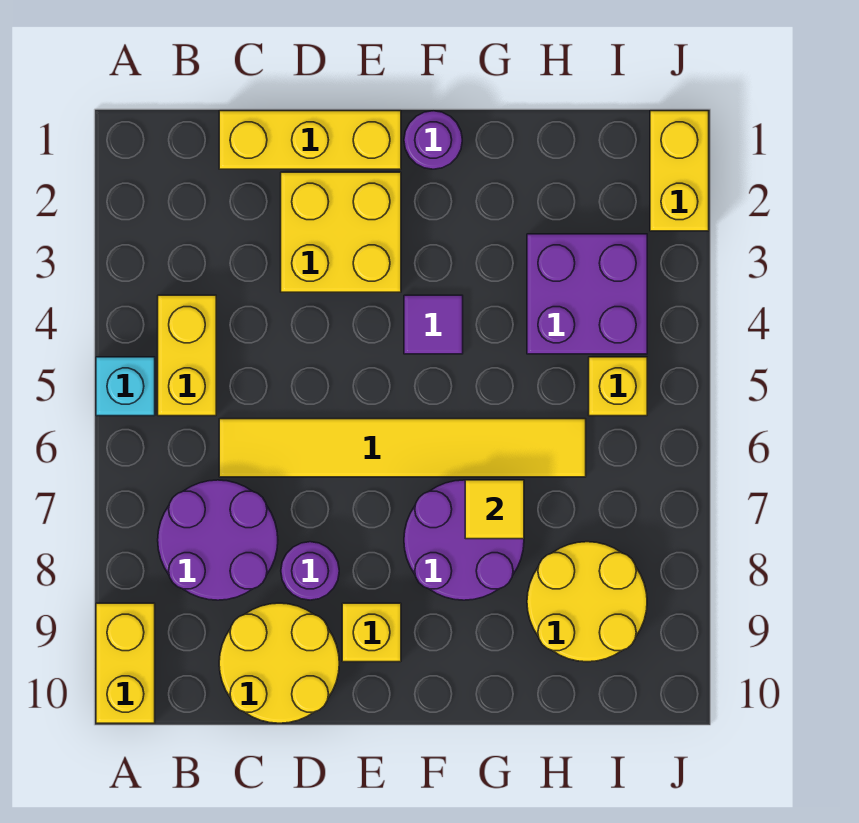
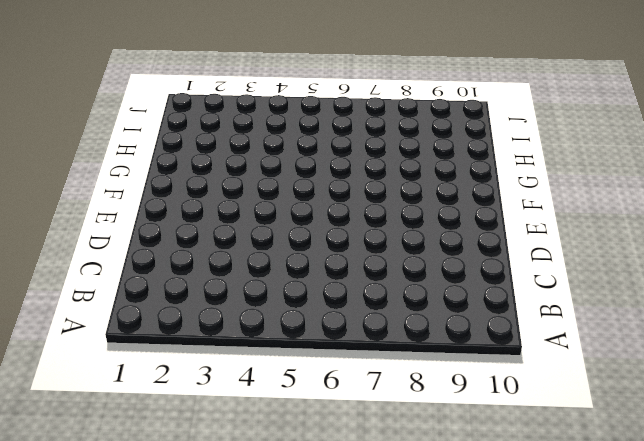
none -> cyan 1x1 brick [96,357,155,416]
none -> yellow 1x2 brick [96,603,155,723]
none -> yellow 1x2 brick [158,295,216,416]

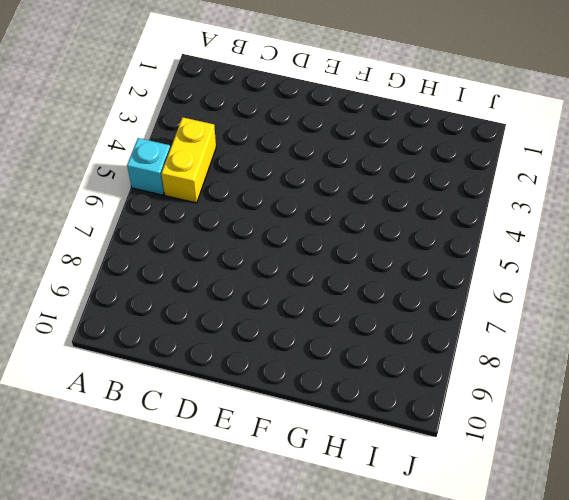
none -> yellow 1x2 brick [96,603,155,723]
none -> purple 2x2 round brick [158,480,278,600]
none -> yellow 1x3 brick [219,111,401,169]

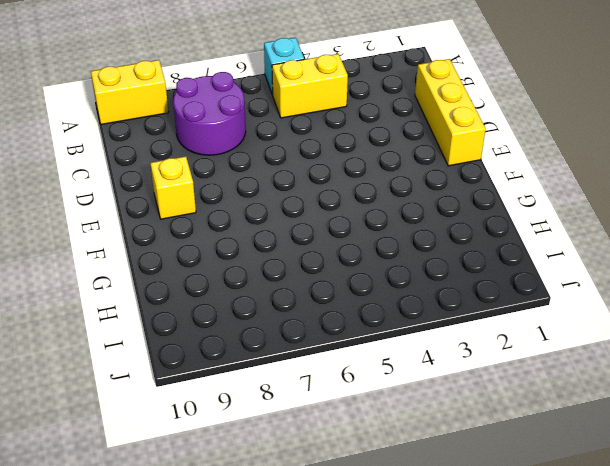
none -> yellow 1x6 tile [219,419,586,477]
none -> yellow 2x2 round brick [219,603,339,723]
none -> yellow 2x2 brick [281,172,401,292]

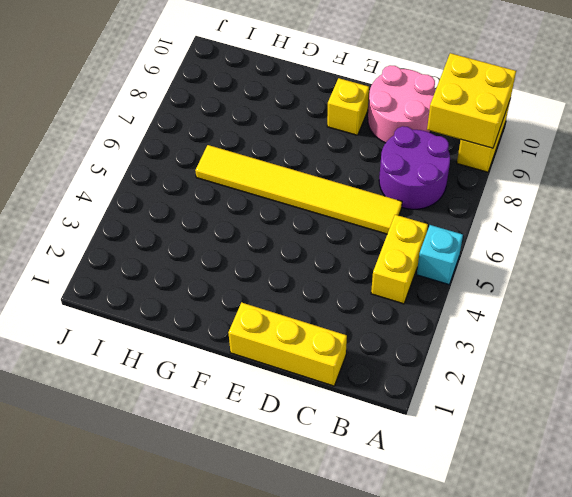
yellow 2x2 brick [427,53,516,148] -> yellow 2x2 brick moved to [281,172,401,292]
pink 2x2 round brick [368,65,436,143] -> yellow 2x2 round brick [219,603,339,723]
none -> purple 1x1 round brick [281,542,339,600]
none -> purple 1x1 round brick [404,111,462,169]
none -> purple 1x1 tile [404,295,463,354]

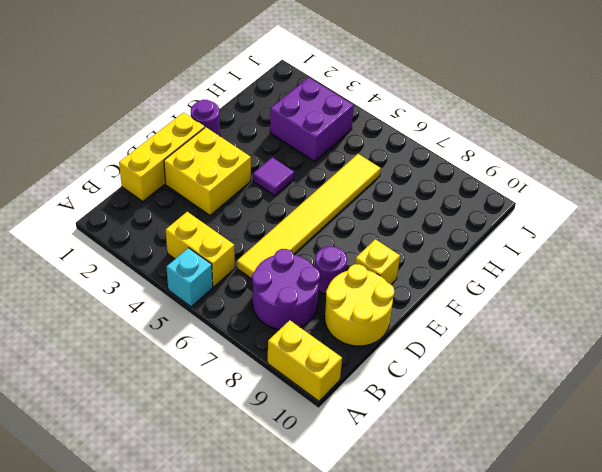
none -> purple 2x2 round brick [404,480,524,600]
none -> yellow 2x2 round brick [527,542,647,662]
none -> yellow 1x1 brick [589,357,647,416]

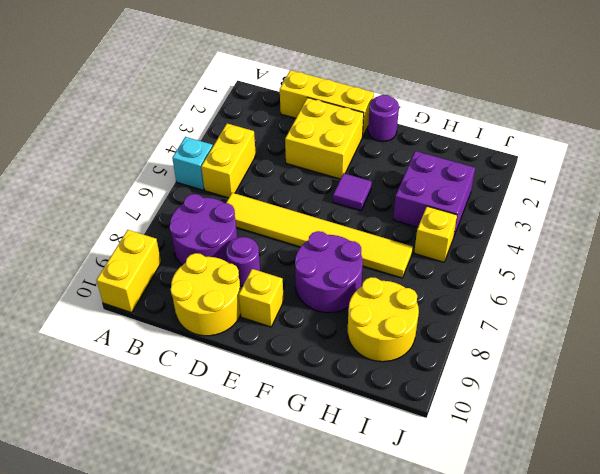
none -> yellow 1x2 brick [650,111,709,231]
none -> yellow 1x1 tile [465,480,524,539]

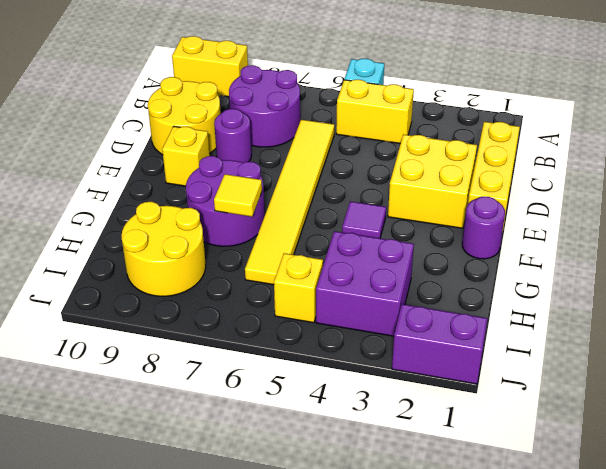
purple 1x2 brick [392,304,487,384] -> yellow 1x2 brick [650,111,709,231]

